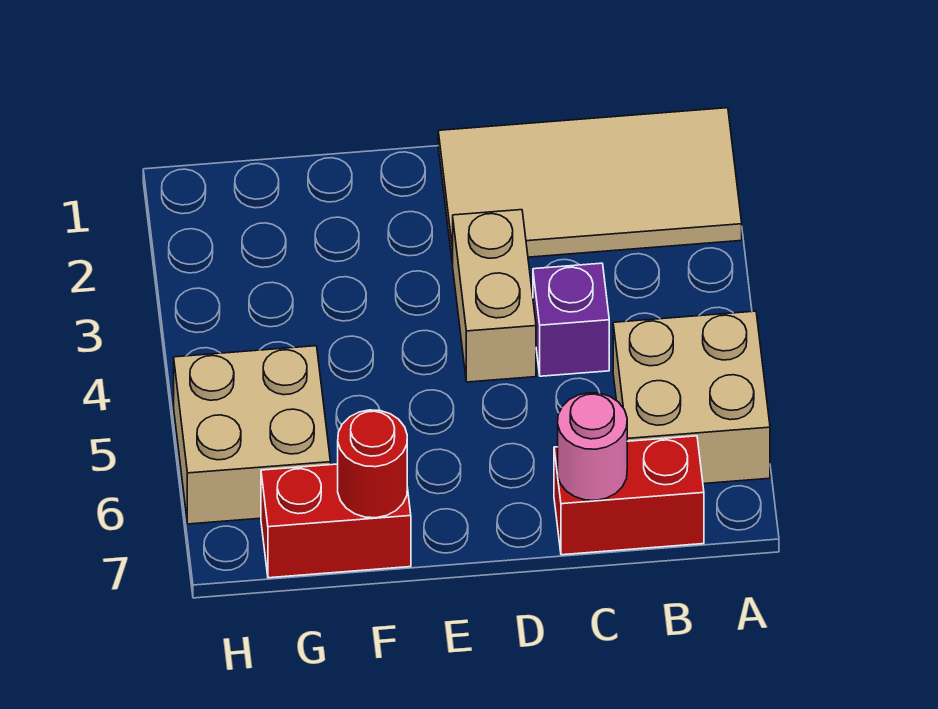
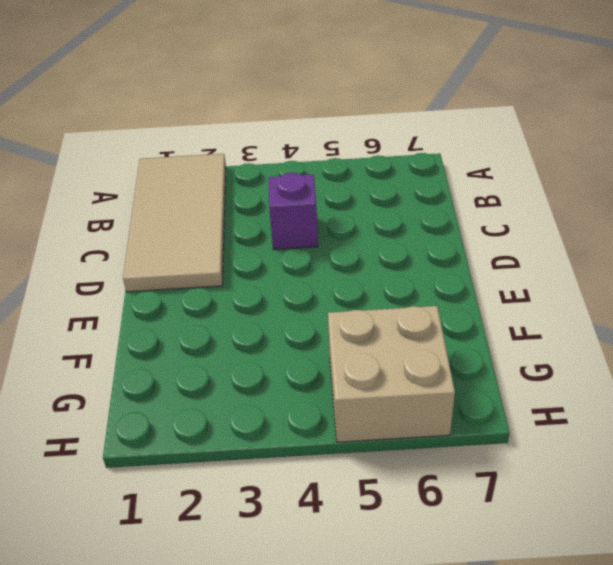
none -> tan 2x2 brick [613,311,770,484]
none -> red 1x2 brick [554,436,704,555]

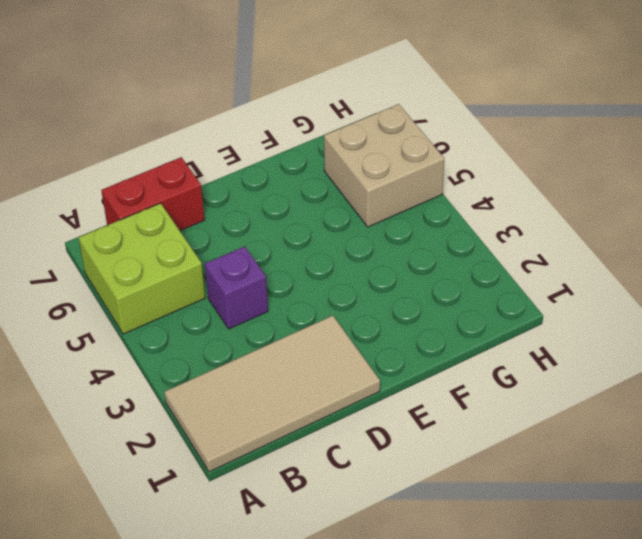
lime 2x2 brick [78,203,205,334] -> tan 2x2 brick [613,311,770,484]
none -> tan 1x2 brick [453,210,536,382]
none -> red 1x2 brick [261,464,411,578]

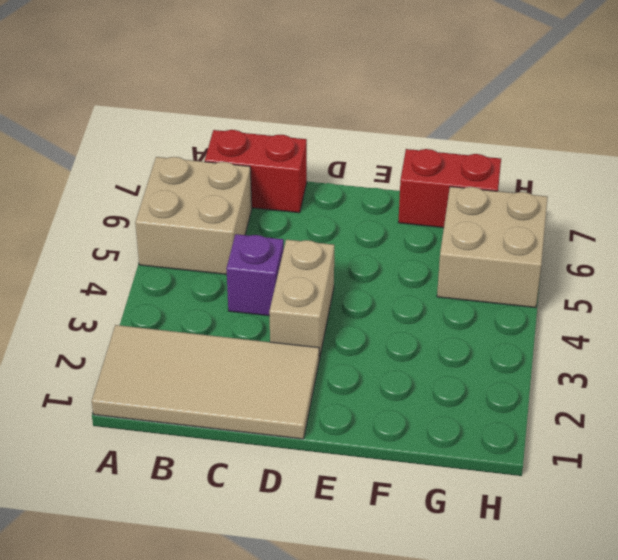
none -> pink 1x1 round brick [558,393,627,500]
none -> red 1x1 round brick [338,410,407,518]

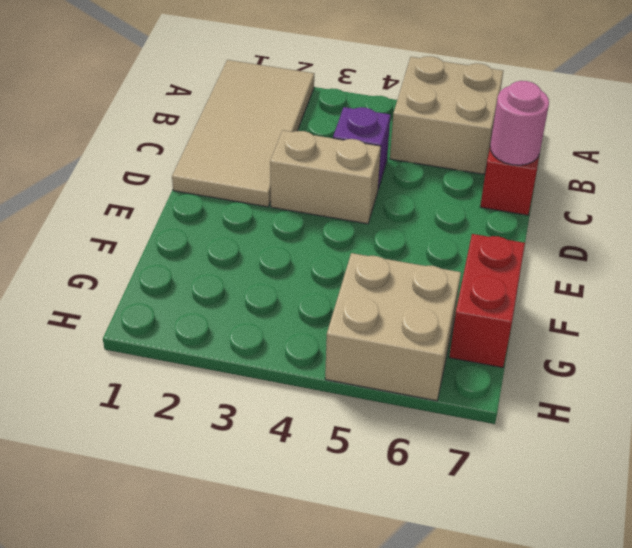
none -> red 1x1 round brick [338,410,407,518]

